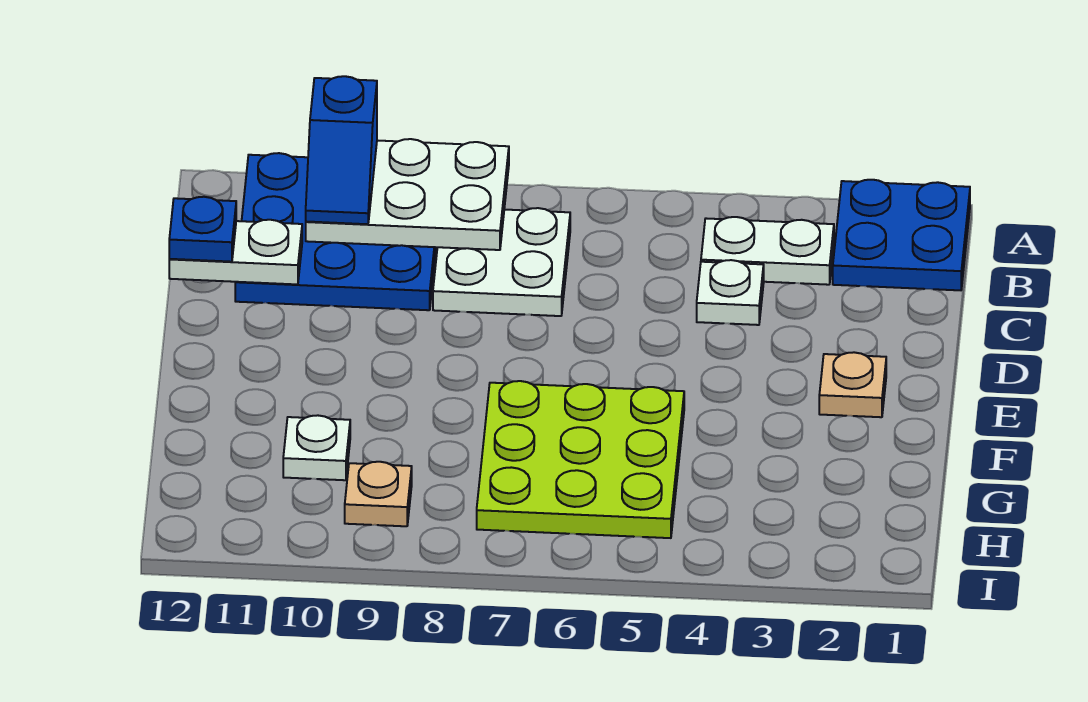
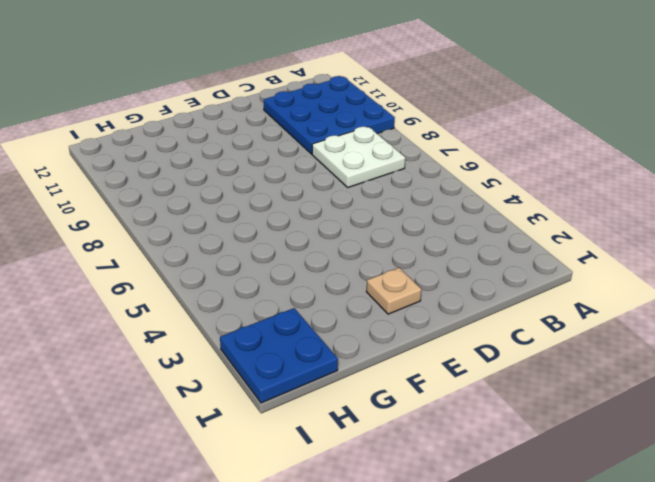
blue 2x2 plate [220,308,338,403] -> blue 2x2 plate moved to [833,180,970,290]
none -> white 1x2 plate [701,217,834,285]
none -> white 1x1 plate [697,260,764,325]
none -> lime 3x3 plate [477,381,684,538]

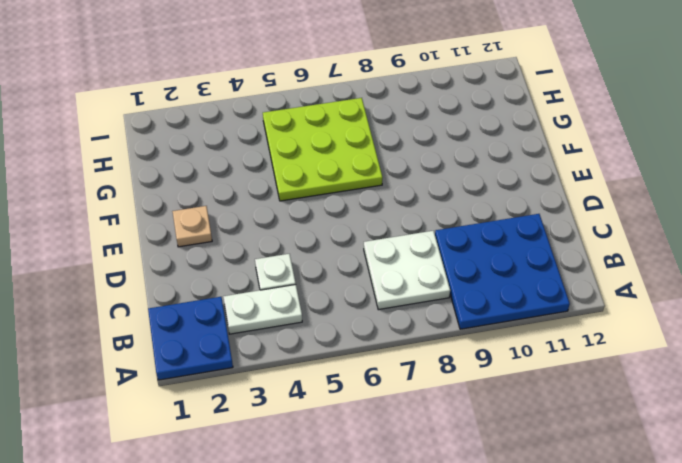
none -> white 1x1 plate [283,415,350,480]
none -> tan 1x1 plate [345,462,412,526]
none -> white 2x3 plate [306,139,509,250]

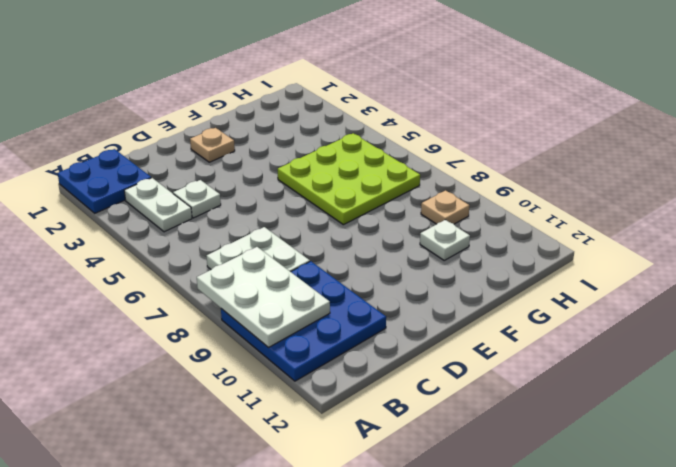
none -> white 1x2 plate [169,220,302,284]
none -> blue 1x2 slope [306,76,377,224]
none -> blue 1x1 plate [169,197,236,262]

